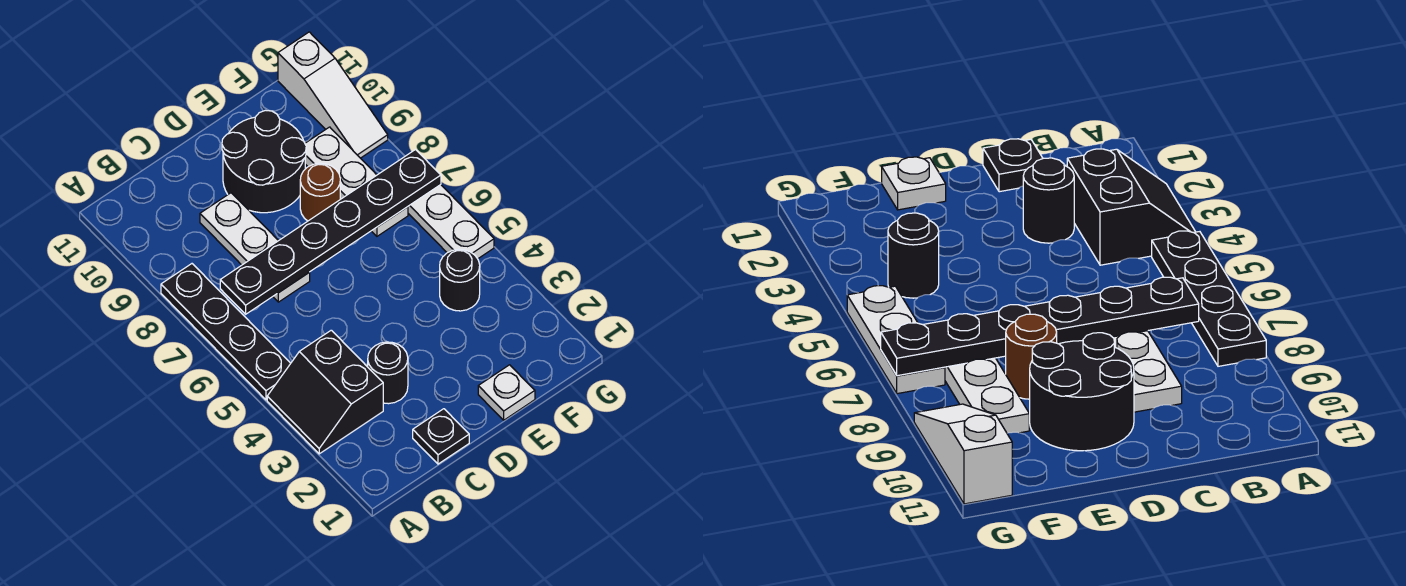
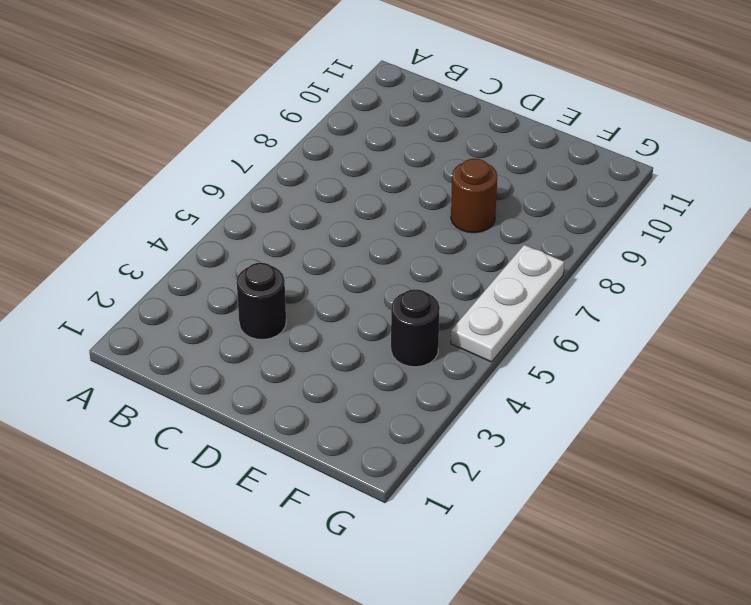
none -> black 2x2 slope [267,330,383,454]
none -> black 1x4 plate [161,264,291,400]
none -> black 1x1 plate [413,409,469,464]

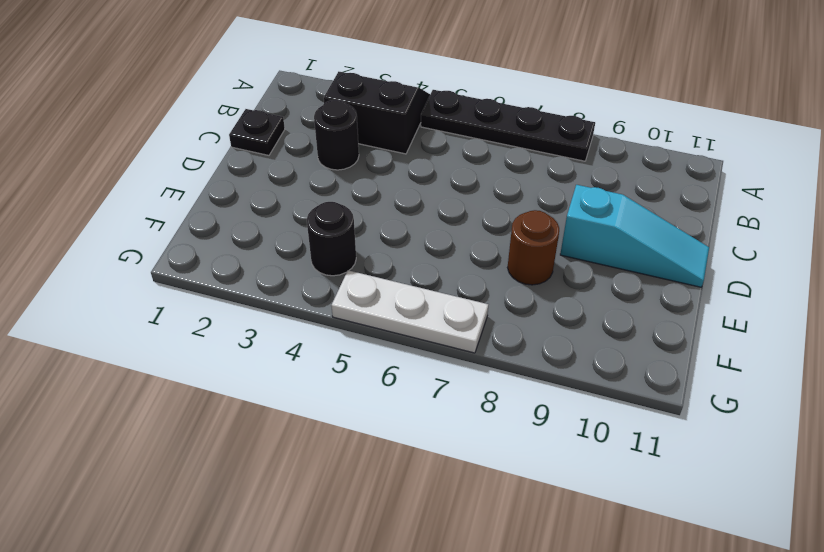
cyan 1x3 slope [560,185,709,287] -> black 2x2 round brick [222,110,306,213]
none -> white 1x3 plate [200,193,310,302]
none -> white 1x1 plate [478,365,535,420]
none -> white 1x3 plate [305,127,408,236]

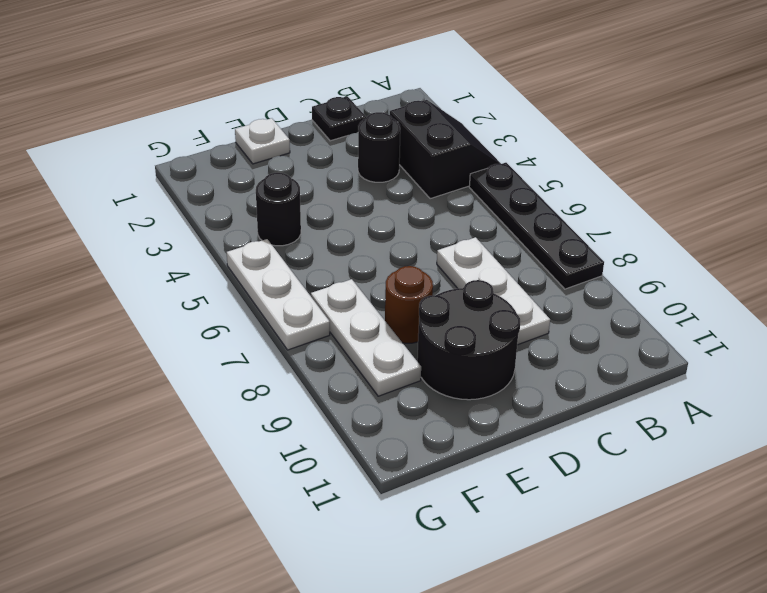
none -> white 1x3 slope [278,32,388,158]
none -> black 1x6 plate [220,150,441,314]

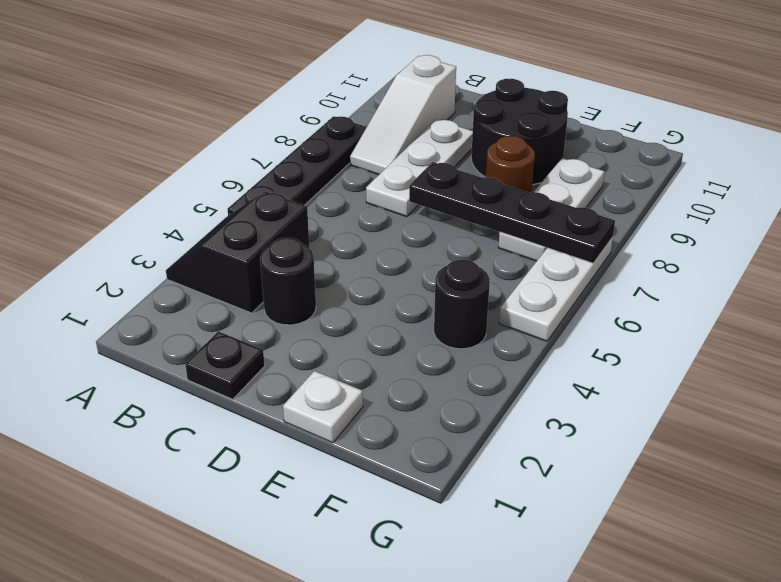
white 1x3 slope [350,55,456,175] -> white 1x3 slope moved to [278,32,388,158]
black 1x4 plate [409,162,615,263] -> black 1x6 plate [220,150,441,314]

